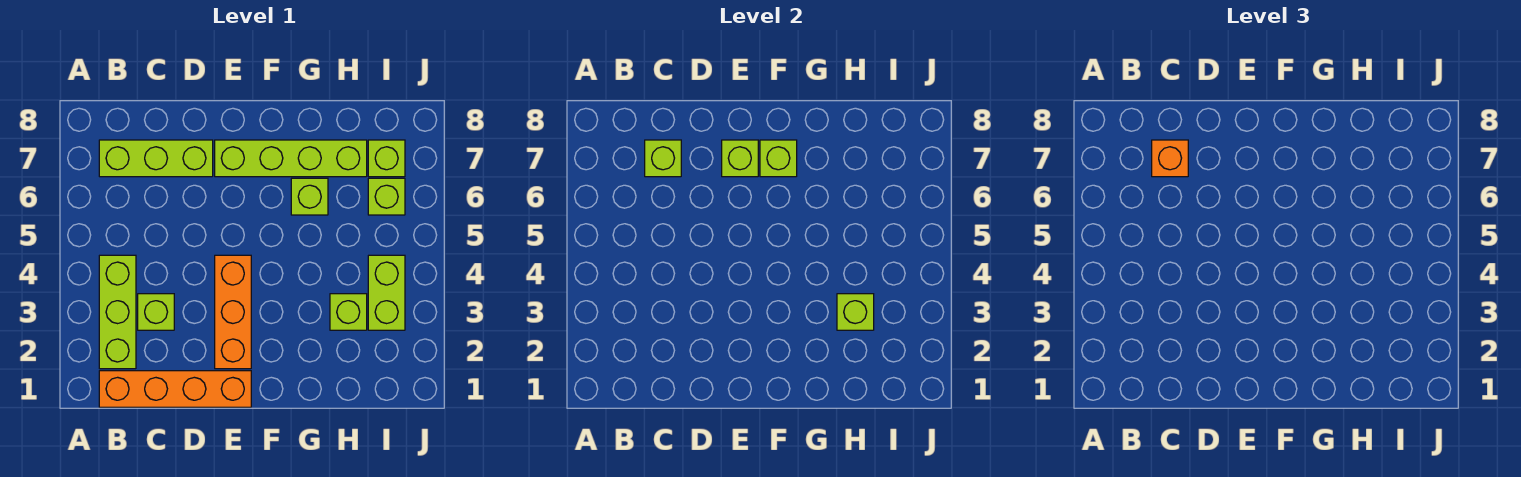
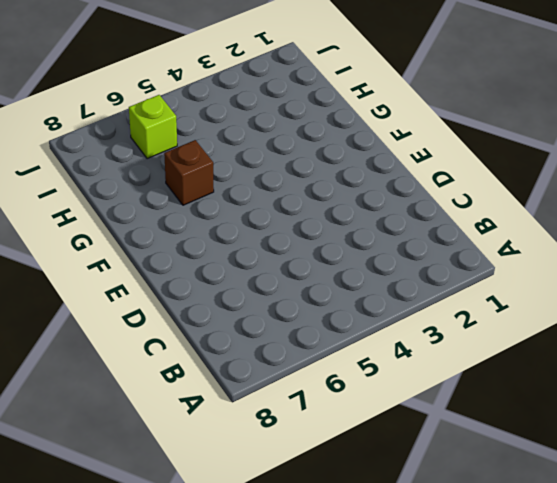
brown 1x1 brick [164,140,214,205] -> lime 1x1 brick [291,178,328,215]
none -> orange 1x4 brick [99,371,251,407]
none -> lime 1x3 brick [99,255,136,369]
none -> lime 1x3 brick [99,140,213,177]

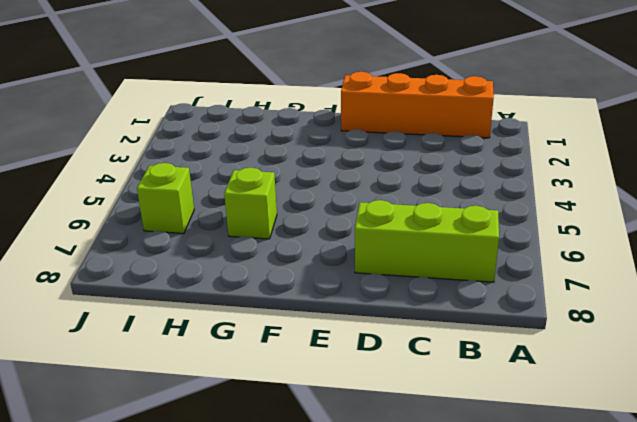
none -> lime 1x3 brick [99,255,136,369]
none -> lime 1x1 brick [138,294,174,330]
none -> orange 1x3 brick [215,255,251,369]

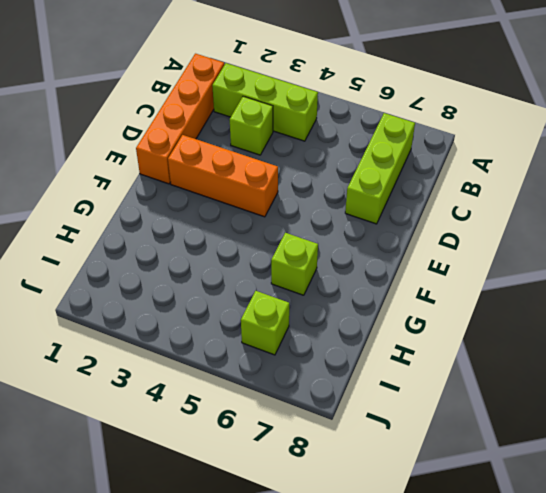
none -> lime 1x4 brick [215,140,367,177]
none -> lime 1x1 brick [330,294,367,330]
none -> lime 1x2 brick [368,255,405,330]

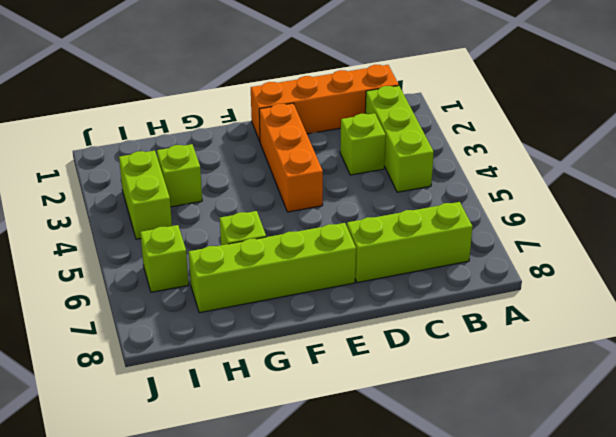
none -> lime 1x1 brick [368,140,405,177]
none -> lime 1x1 brick [645,140,681,177]
none -> lime 1x1 brick [722,140,758,177]

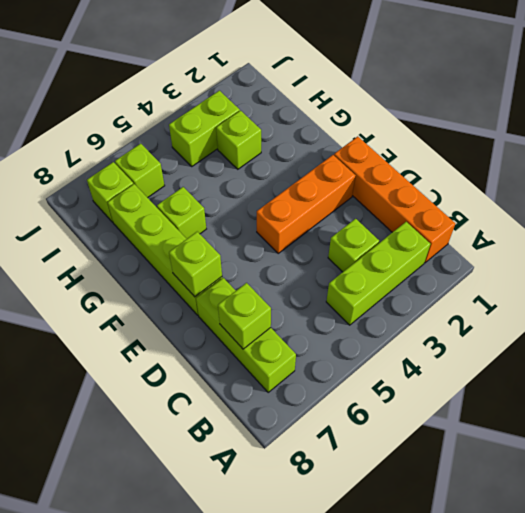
none -> lime 1x1 brick [760,140,797,177]
none -> lime 1x1 brick [837,294,874,330]
none -> orange 1x1 brick [1152,140,1188,177]

